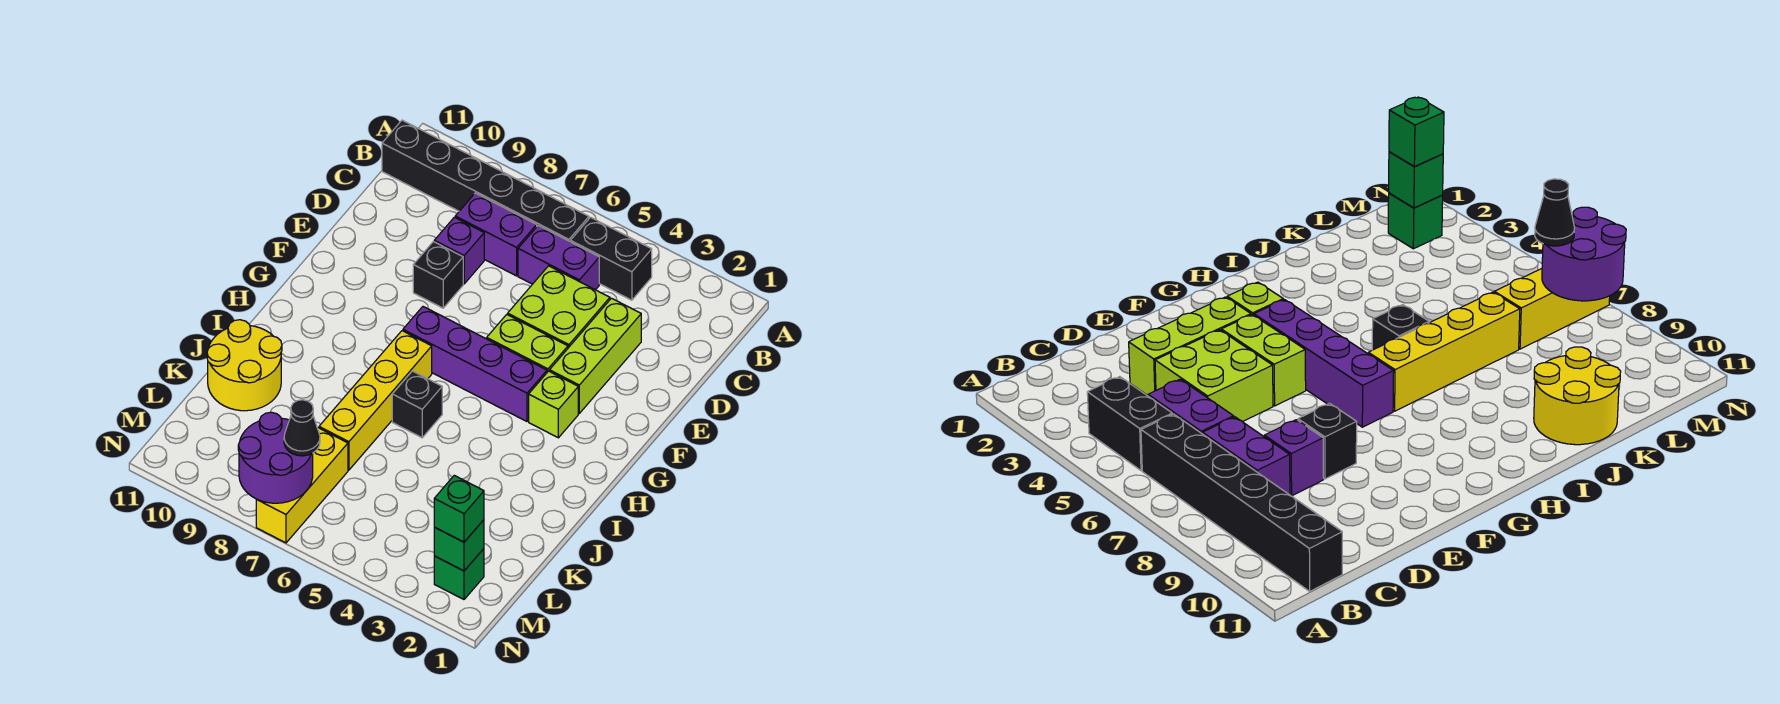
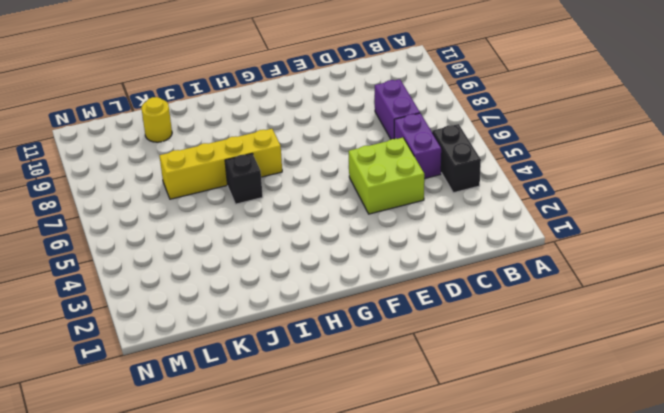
yellow 1x1 round brick [141,97,172,142] -> yellow 2x2 round brick [207,320,282,411]
none -> black 1x6 brick [382,120,589,242]
none -> lime 1x3 brick [550,298,641,413]
none -> purple 1x1 brick [434,217,484,284]

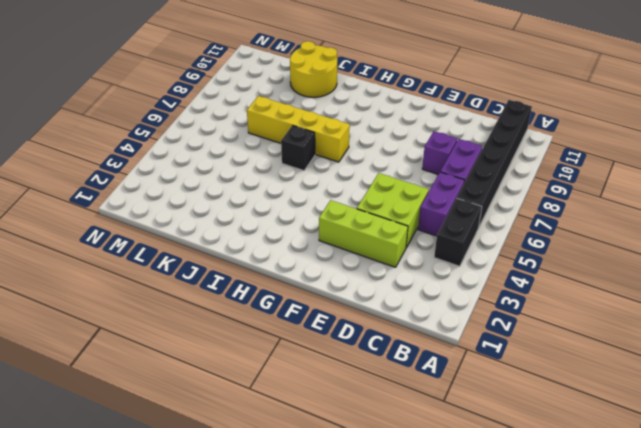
none -> black 1x1 brick [413,242,463,308]
none -> lime 1x2 brick [487,315,568,372]
none -> lime 1x1 brick [529,371,578,438]

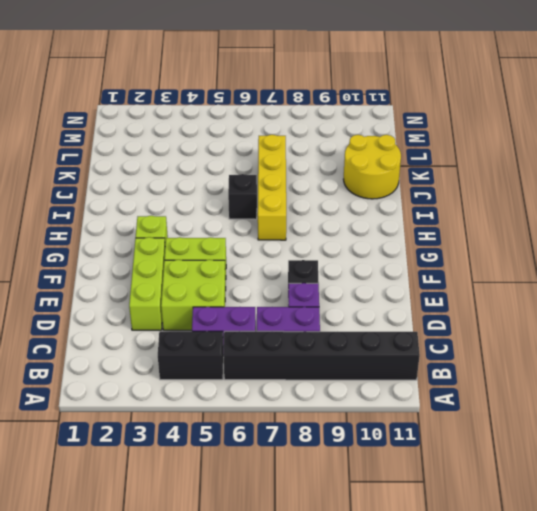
none -> purple 1x4 brick [403,307,547,421]
none -> yellow 1x3 brick [256,428,348,543]
none -> green 1x1 brick [434,549,484,599]

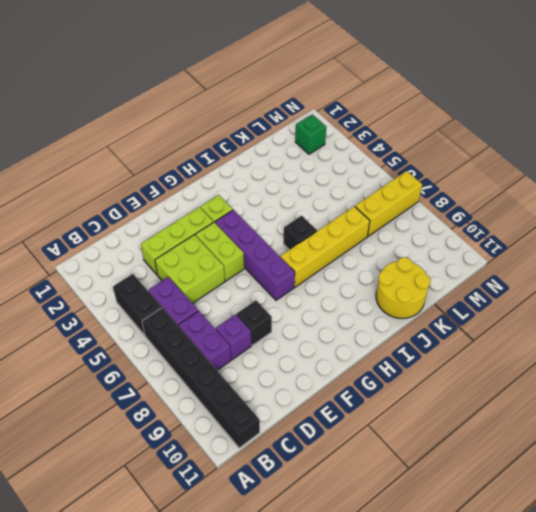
none -> green 1x1 brick [434,520,484,571]
none -> purple 2x2 round brick [238,412,313,503]
none -> green 1x1 brick [434,475,484,542]

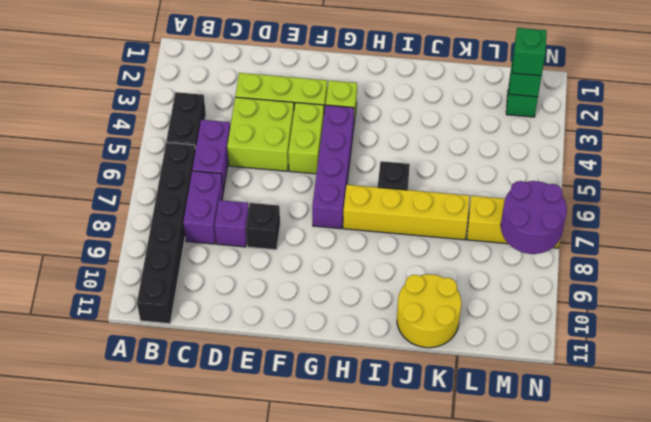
none -> black 1x1 cone [284,400,320,456]

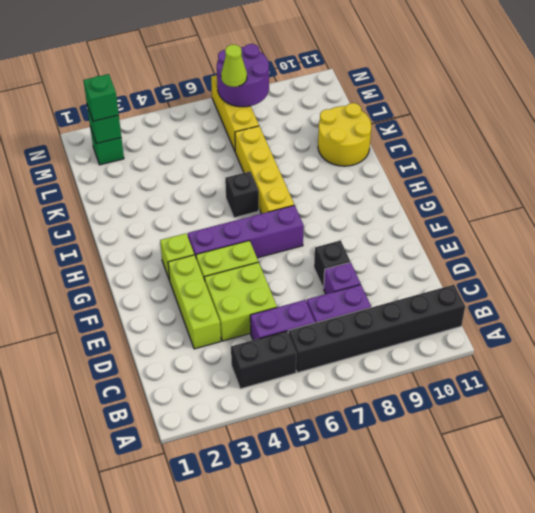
lime 1x1 cone [221,45,247,87] -> black 1x1 cone [284,400,320,456]

